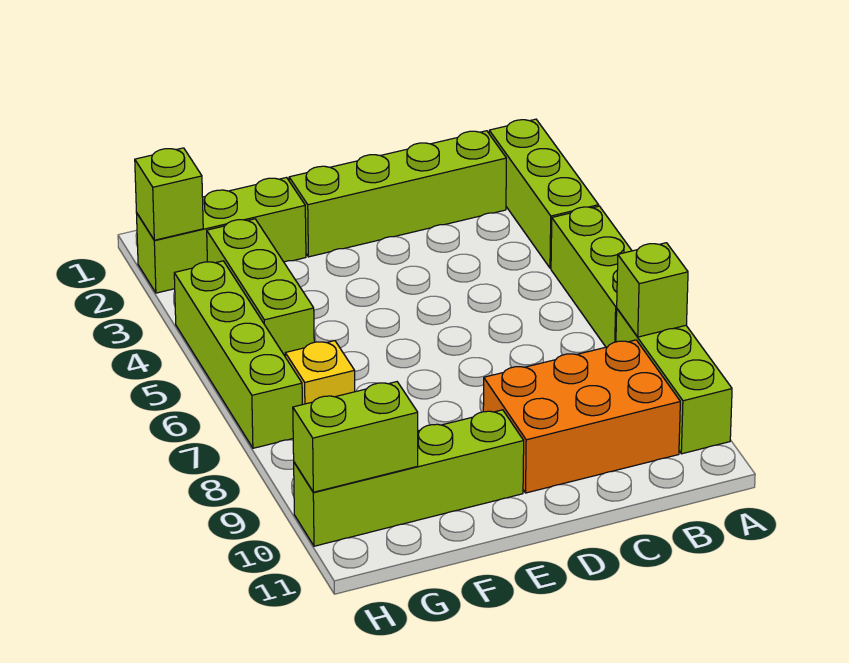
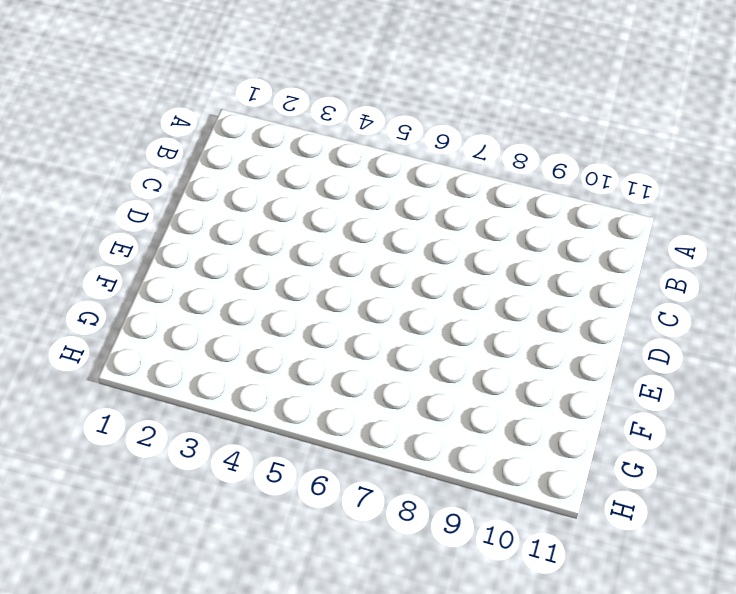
none -> lime 1x3 brick [489,119,599,268]
none -> lime 1x3 brick [551,206,632,347]
none -> lime 1x3 brick [616,309,732,454]

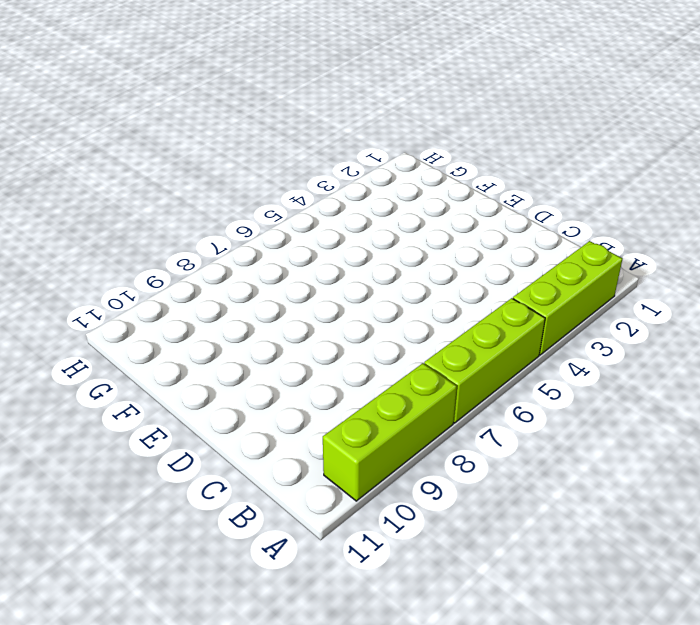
none -> lime 1x4 brick [289,131,506,257]
none -> orange 2x3 brick [483,340,680,493]
none -> lime 1x4 brick [294,410,524,546]

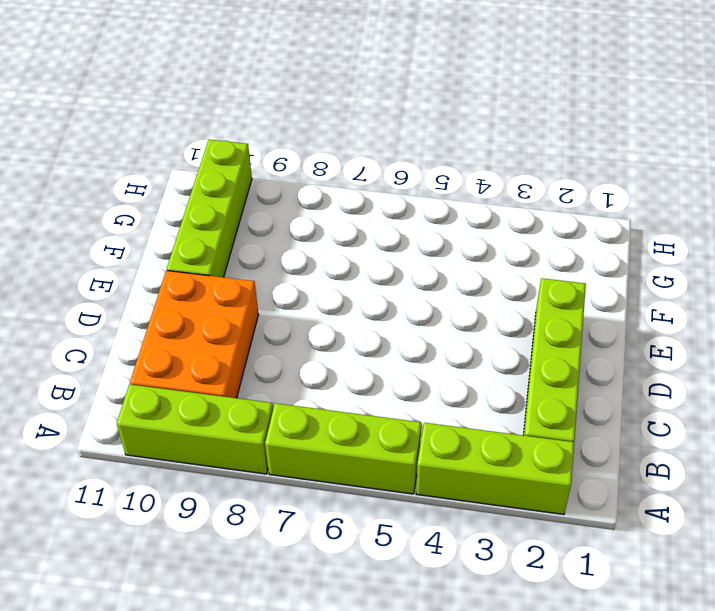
none -> lime 1x3 brick [137,178,306,293]
none -> lime 1x3 brick [207,219,314,356]
none -> yellow 1x1 brick [285,341,355,405]

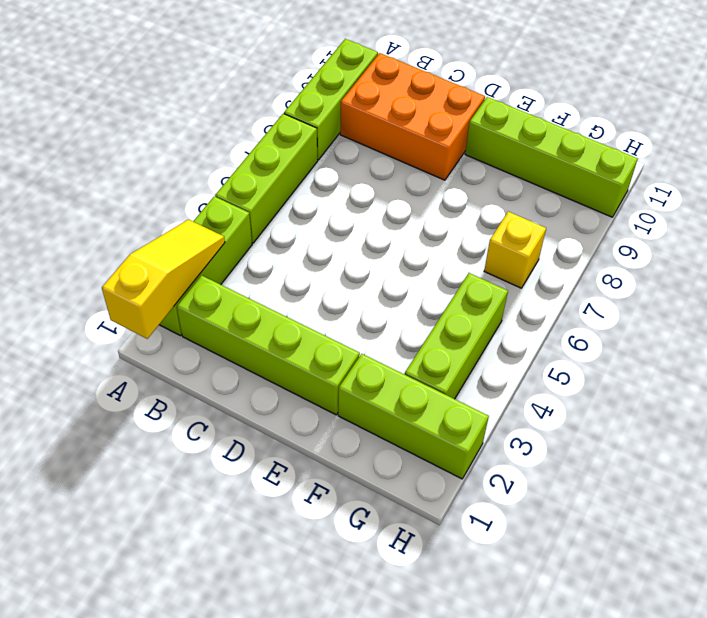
yellow 1x3 slope [102,220,225,339] -> none
none -> lime 1x4 brick [174,261,302,448]
none -> lime 1x1 brick [617,243,688,337]
none -> lime 1x2 brick [293,382,418,492]

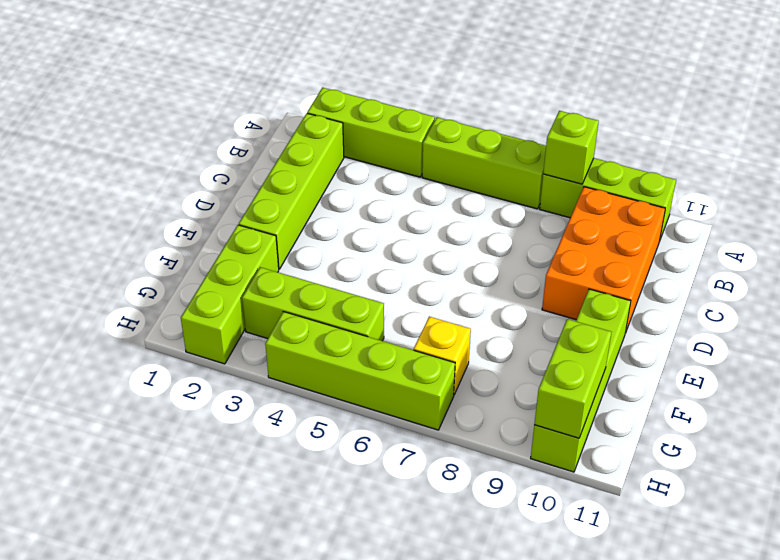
none -> lime 1x1 brick [135,148,203,240]

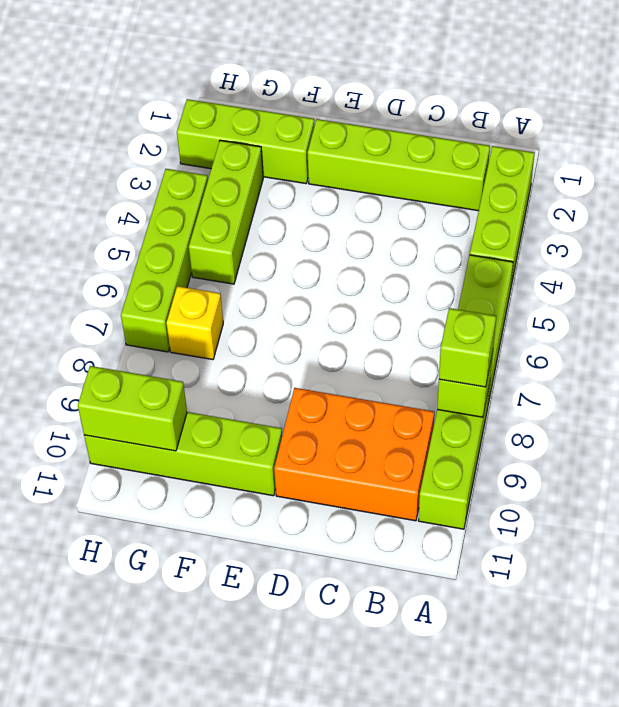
lime 1x1 brick [439,308,496,387] -> lime 1x1 brick moved to [135,148,203,240]

